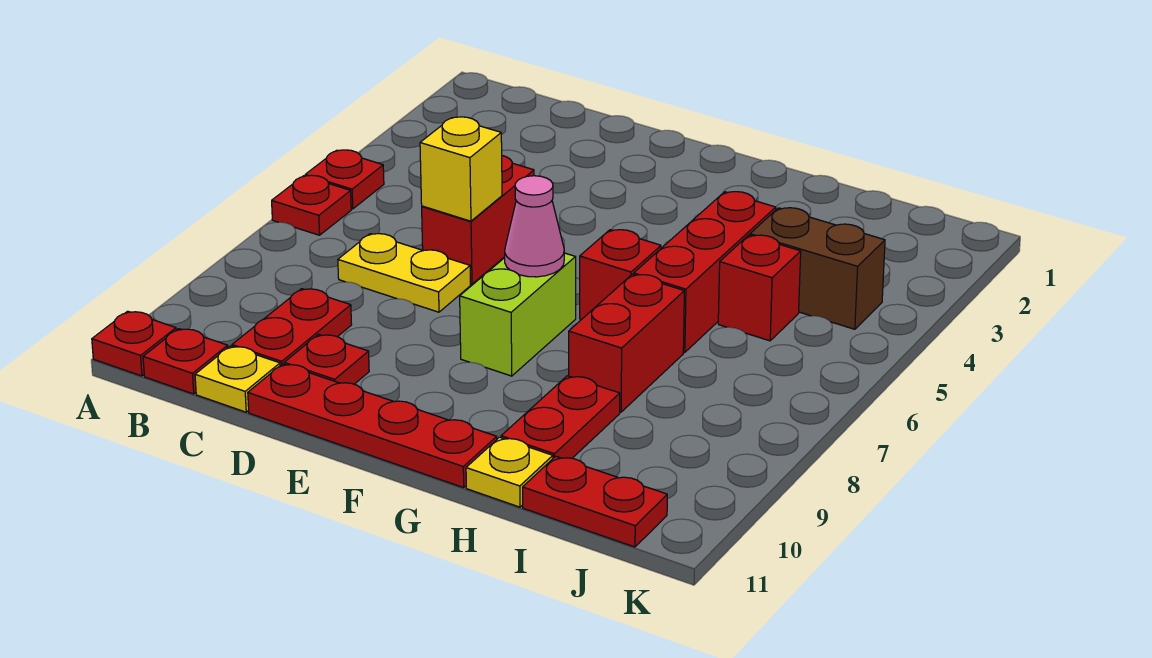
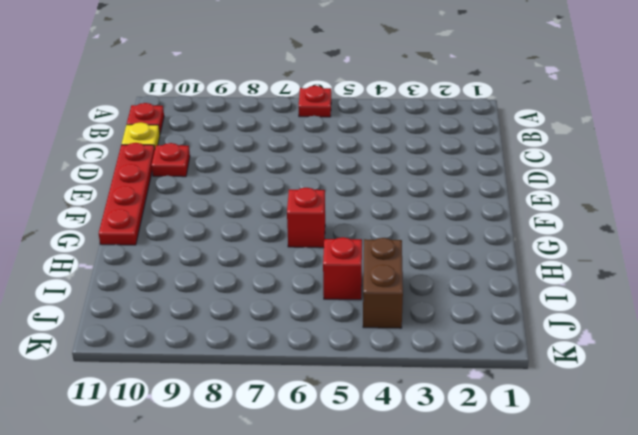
none -> red 1x1 plate [305,150,384,209]
none -> red 1x1 plate [92,311,176,376]
none -> yellow 1x2 plate [338,234,470,312]

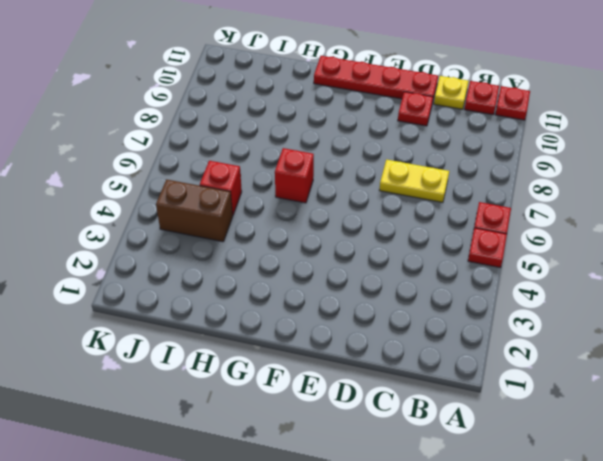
none -> red 1x2 plate [232,289,352,365]
none -> red 1x2 brick [422,156,534,284]
none -> lime 1x2 brick [460,253,576,376]

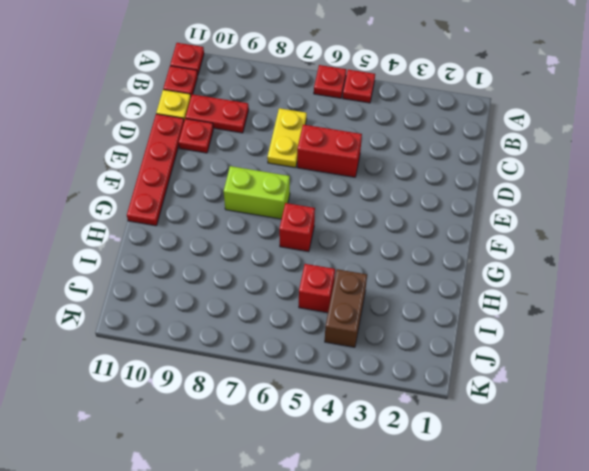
none -> red 1x3 brick [634,192,776,353]
none -> red 1x2 brick [569,274,684,412]
none -> red 1x2 plate [501,376,620,458]

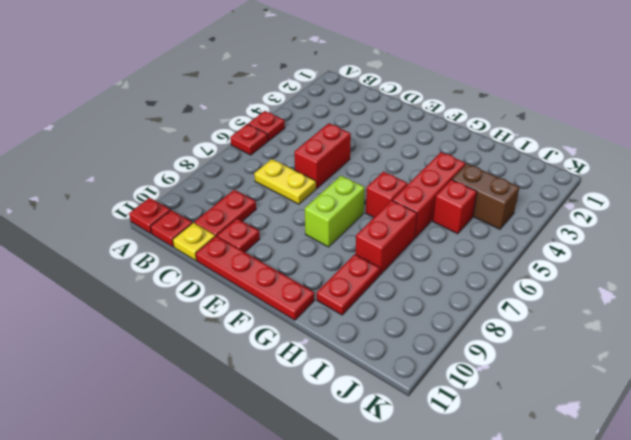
none -> yellow 1x1 plate [466,437,553,507]
none -> red 1x2 plate [523,456,667,547]
none -> yellow 1x1 brick [420,117,502,221]

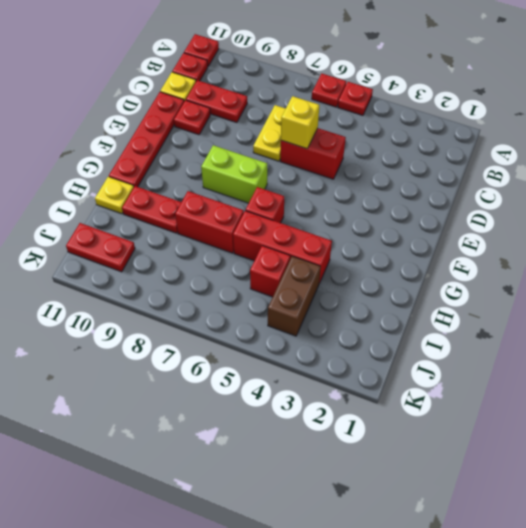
red 1x2 plate [66,223,135,272] -> red 1x2 plate turned to [523,456,667,547]
none -> pink 1x1 cone [505,176,564,277]

